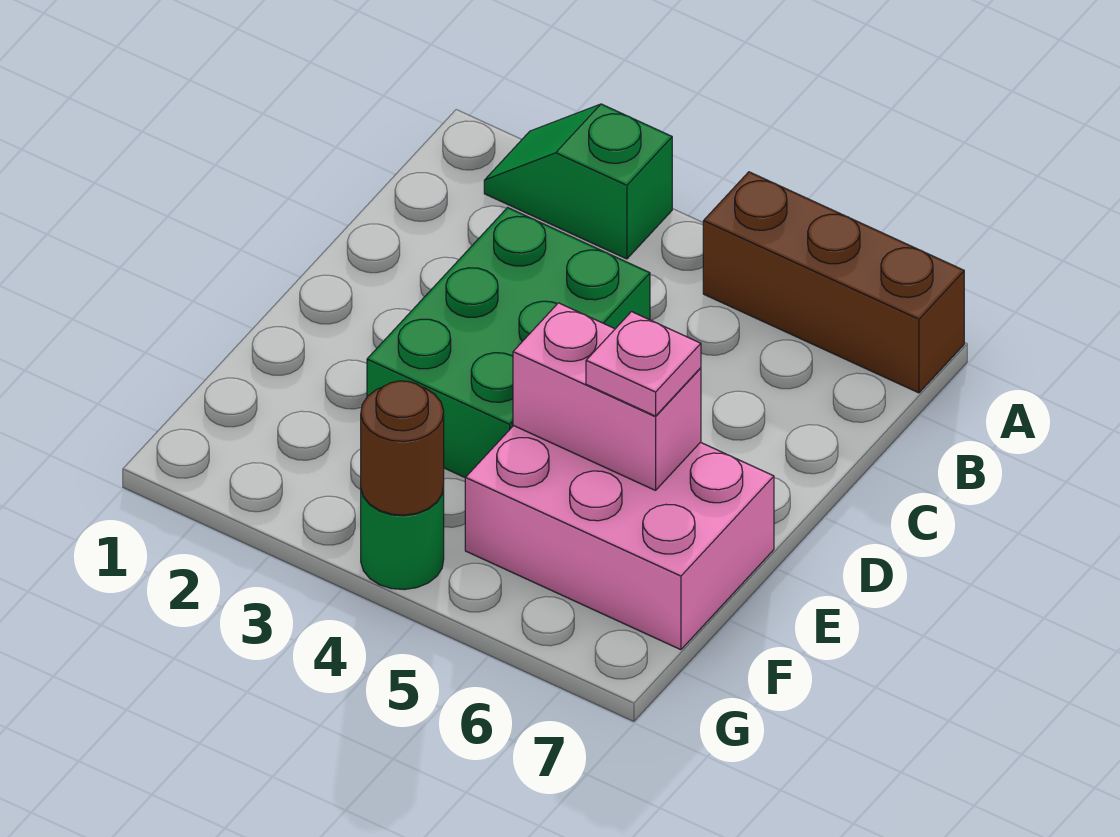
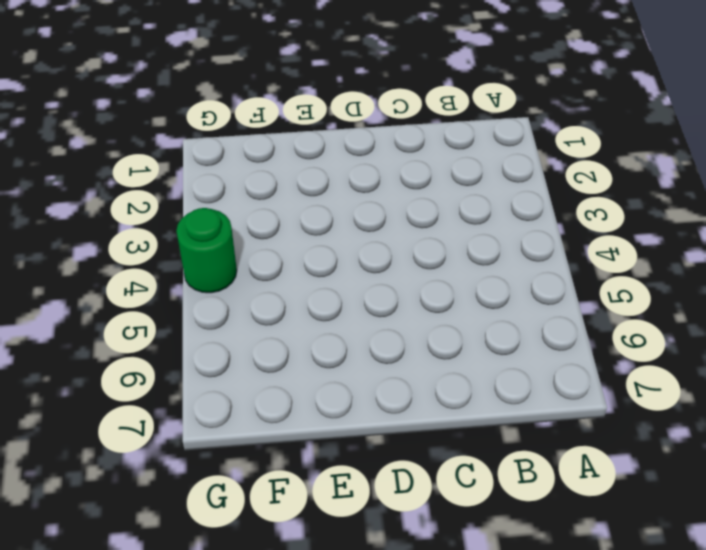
none -> green 1x2 slope [484,104,672,259]
none -> brown 1x3 brick [703,172,964,393]

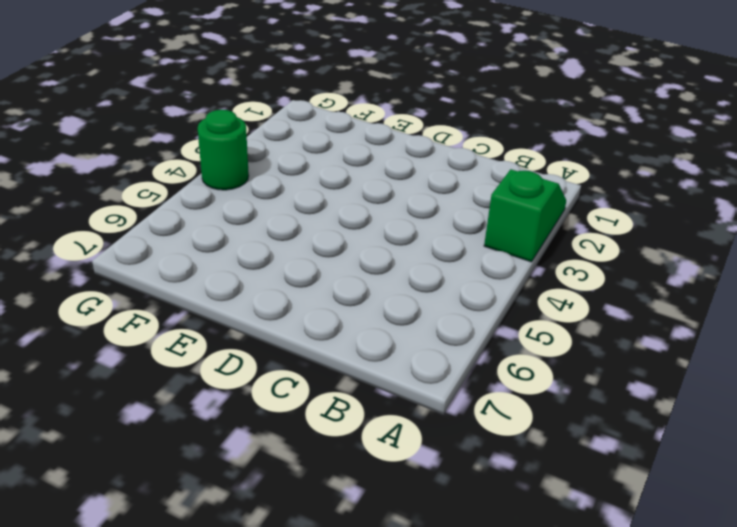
none -> brown 1x3 brick [703,172,964,393]
none -> green 2x3 brick [367,208,650,477]

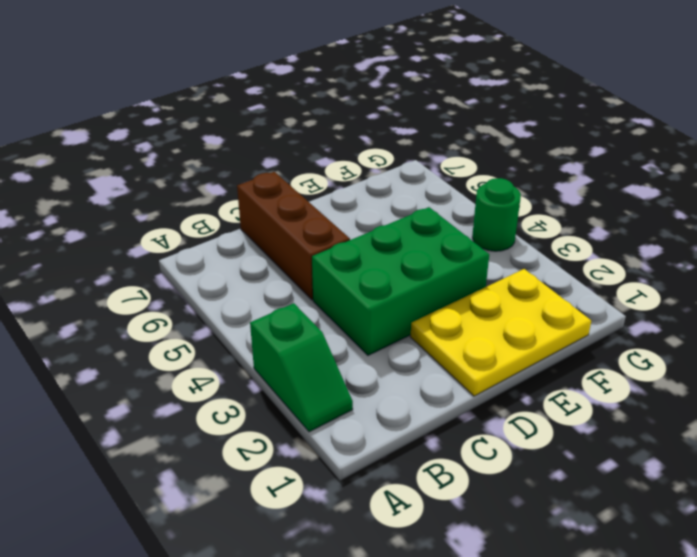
brown 1x3 brick [237,172,350,300] -> brown 1x3 brick moved to [703,172,964,393]
yellow 2x3 plate [411,269,591,396] -> none
none -> pink 2x3 brick [465,426,774,650]
none -> pink 1x2 brick [513,303,701,490]

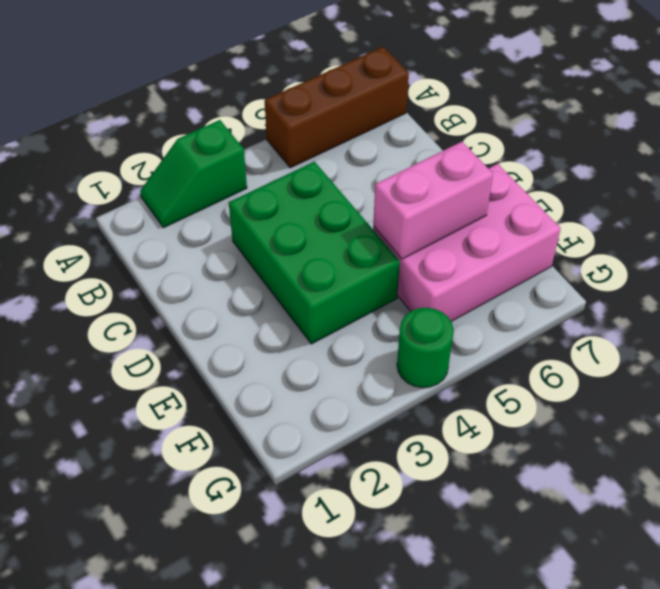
none -> brown 1x1 round brick [361,381,444,515]
none -> pink 1x1 plate [586,312,701,416]

